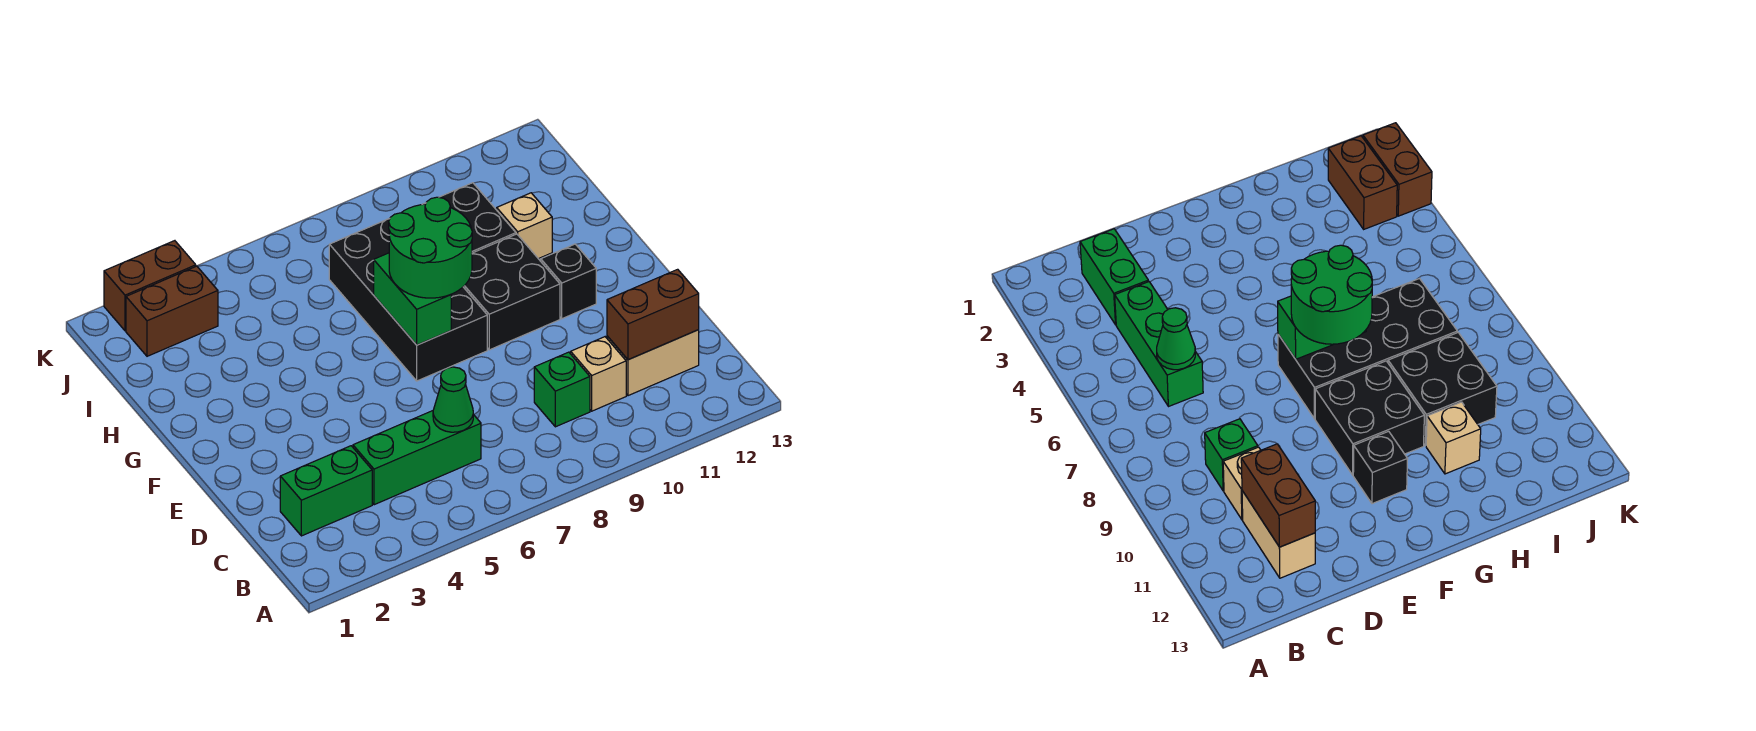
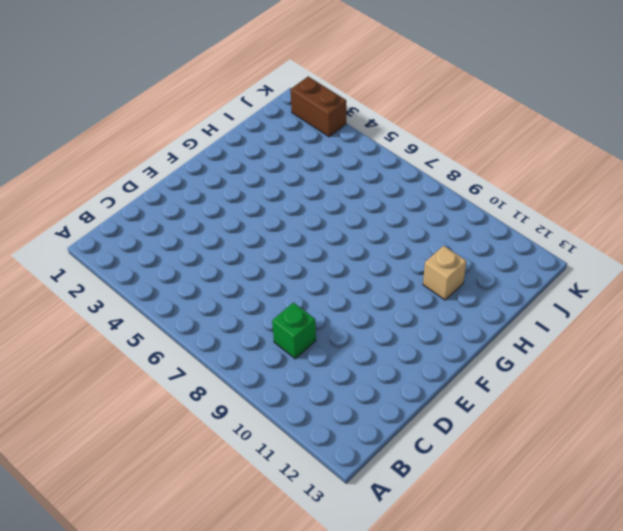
none -> green 1x2 brick [280,446,372,536]
none -> green 1x3 brick [353,411,481,505]
none -> tan 1x1 brick [571,337,626,411]

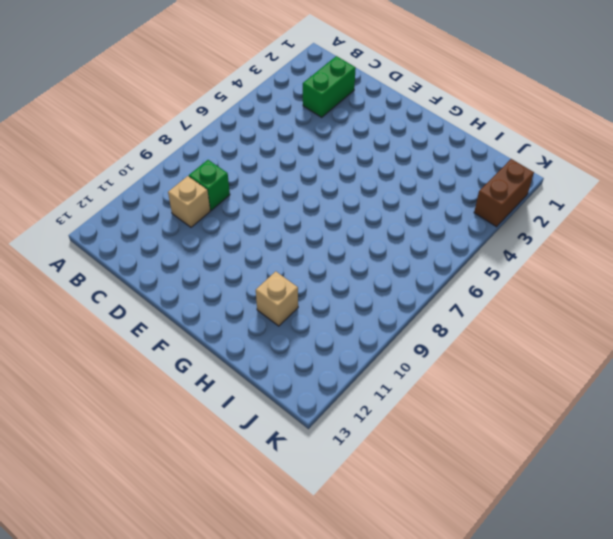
none -> green 1x3 brick [353,411,481,505]
none -> tan 1x2 brick [607,330,699,396]
none -> black 2x4 brick [329,219,487,381]

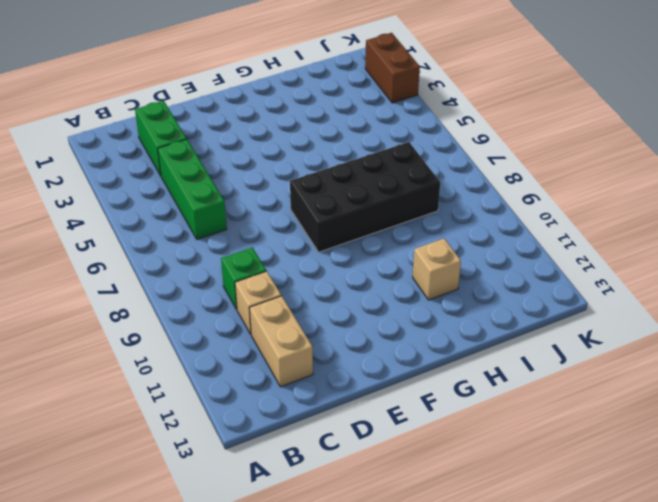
none -> black 2x2 brick [464,234,560,350]
none -> black 1x1 brick [541,244,596,319]
none -> black 2x2 brick [422,183,516,253]

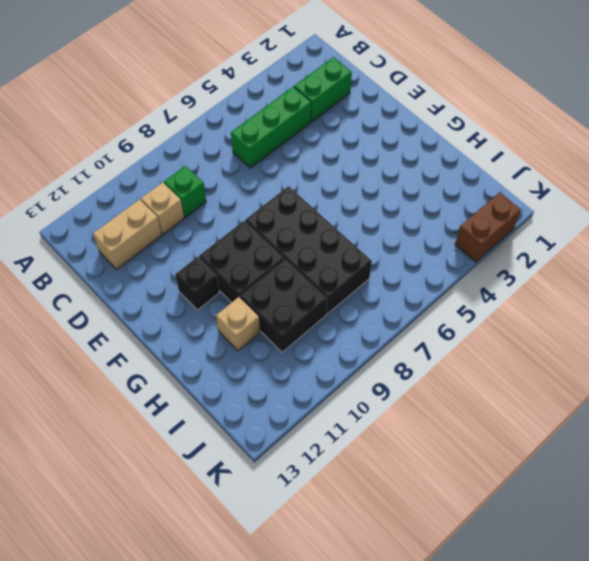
none -> brown 1x2 brick [126,266,218,356]
none -> green 1x1 cone [433,367,473,432]
none -> brown 1x2 brick [607,269,699,360]

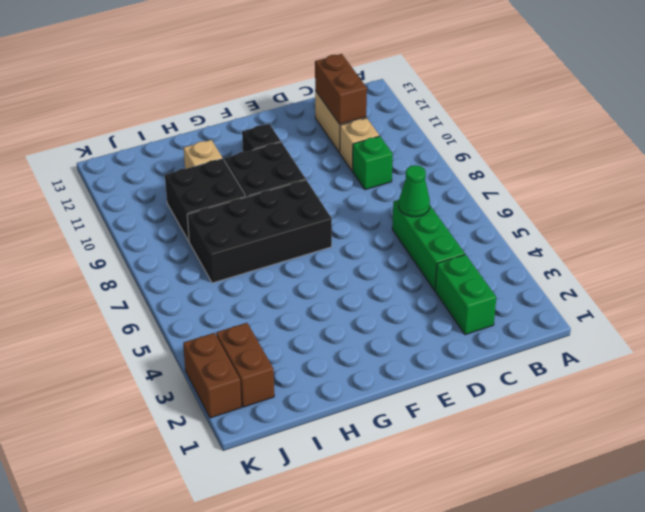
none -> green 1x2 brick [374,253,451,345]
none -> green 2x2 round brick [389,197,472,298]

